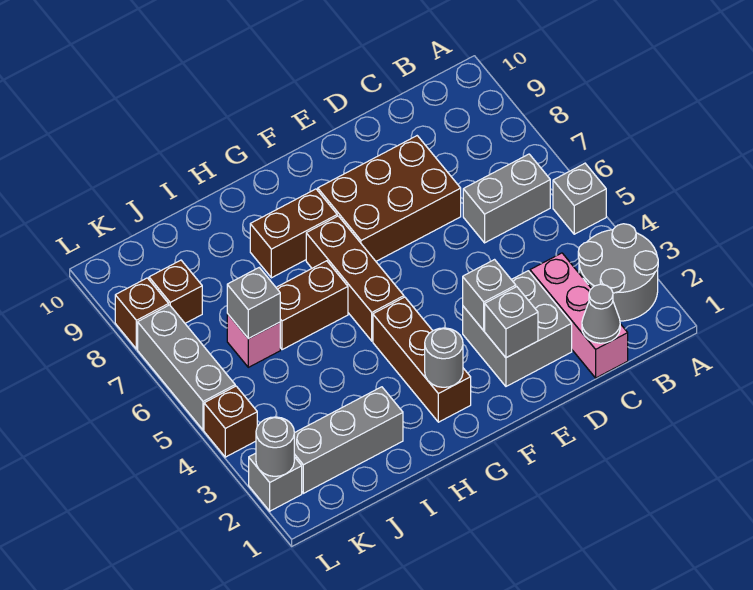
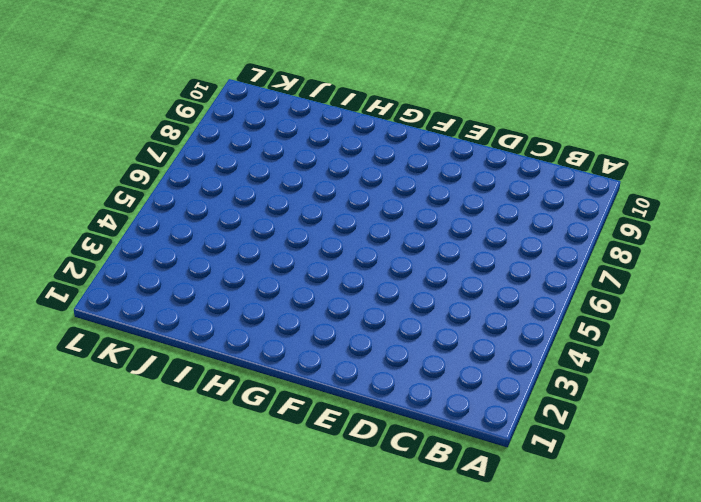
none -> grey 2x2 round brick [578,224,658,321]
none -> grey 1x1 brick [553,163,606,234]
none -> grey 1x2 brick [463,154,550,243]

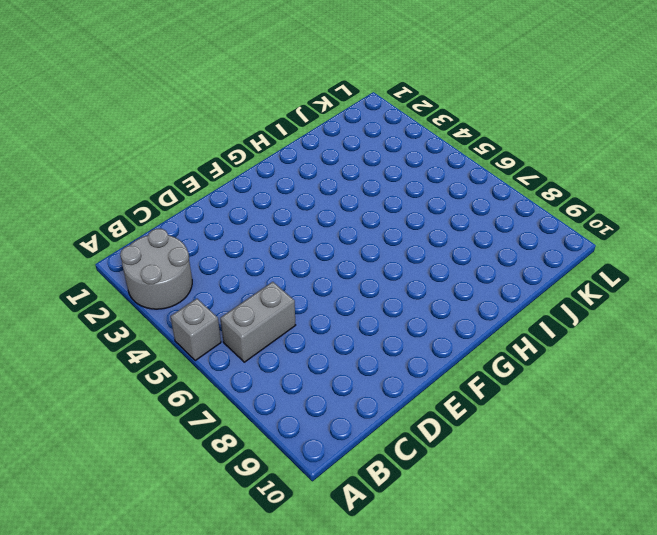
none -> pink 1x3 brick [530,253,628,378]
none -> grey 2x2 brick [463,271,572,386]
none -> brown 2x3 brick [318,136,461,261]

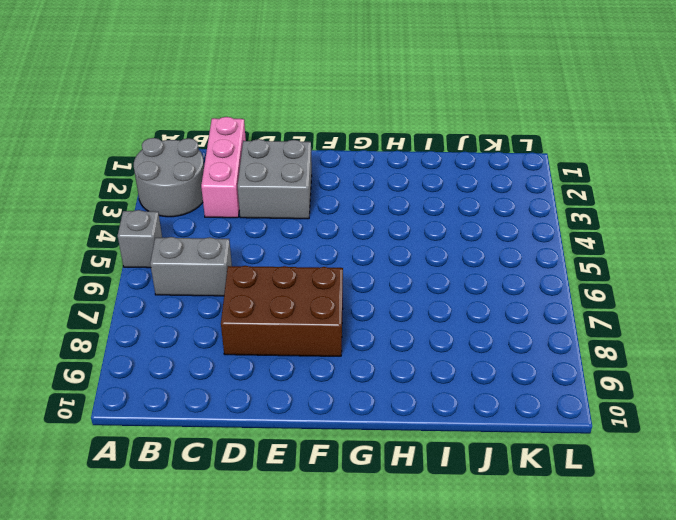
none -> brown 1x3 brick [373,297,471,422]
none -> brown 1x3 brick [306,216,404,341]
none -> brown 1x2 brick [250,189,337,278]

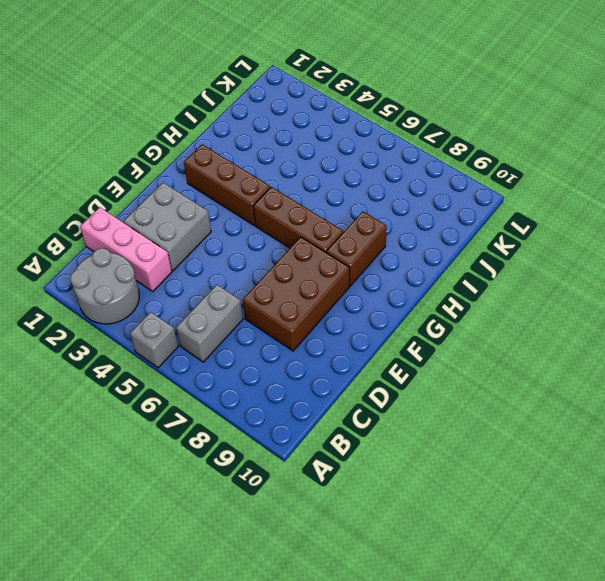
none -> brown 1x2 brick [276,261,348,350]
none -> grey 1x3 brick [294,387,403,493]
none -> pink 1x1 brick [227,314,280,367]

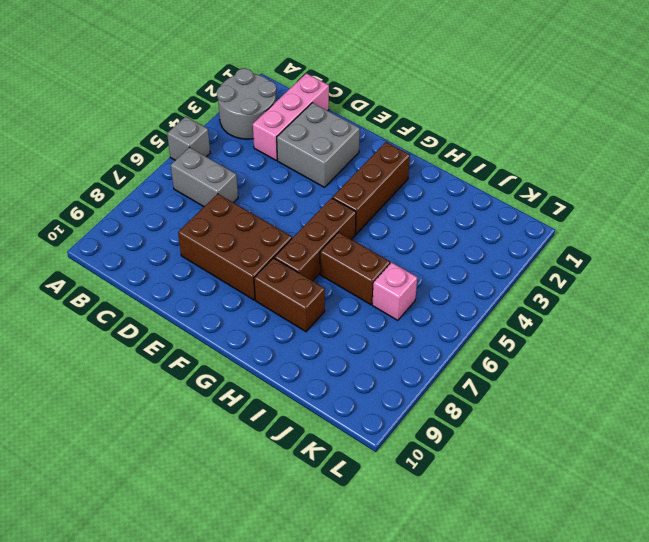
none -> grey 1x3 brick [294,387,403,493]
none -> brown 1x1 brick [149,260,202,323]
none -> grey 1x1 brick [249,453,302,511]

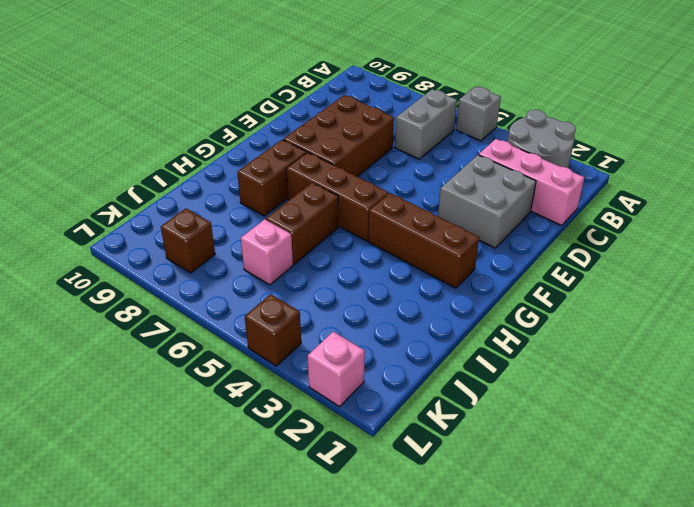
pink 1x1 brick [308,332,365,407] -> grey 1x1 brick [249,453,302,511]
none -> grey 1x3 brick [294,387,403,493]
none -> grey 1x3 brick [138,305,235,430]
none -> brown 1x1 brick [115,278,169,349]

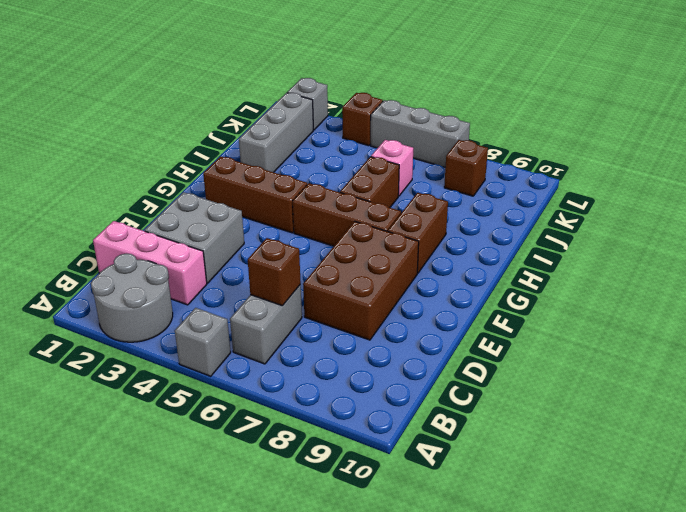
brown 1x1 brick [248,238,301,306] -> brown 1x1 brick moved to [115,278,169,349]
none -> grey 1x1 cone [582,284,620,343]
none -> grey 1x1 brick [485,287,538,358]
none -> grey 1x1 brick [463,260,516,331]

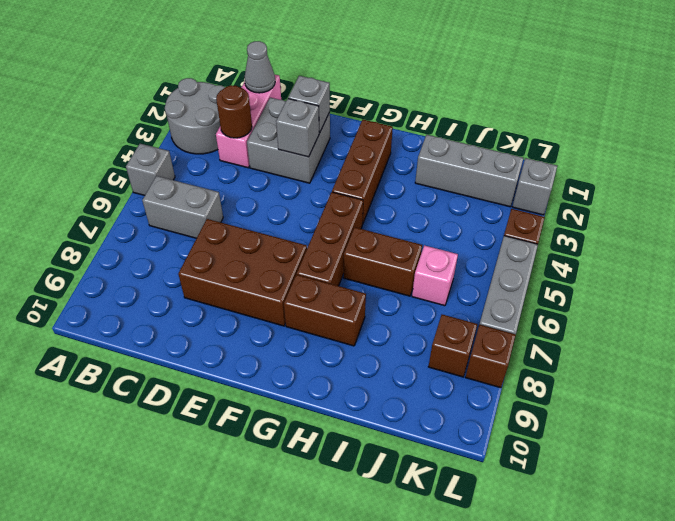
brown 1x1 round brick [216,85,252,138] -> none
none -> grey 1x1 round brick [425,328,463,387]
none -> grey 1x1 brick [227,268,280,339]
none -> grey 1x1 round brick [256,417,294,476]

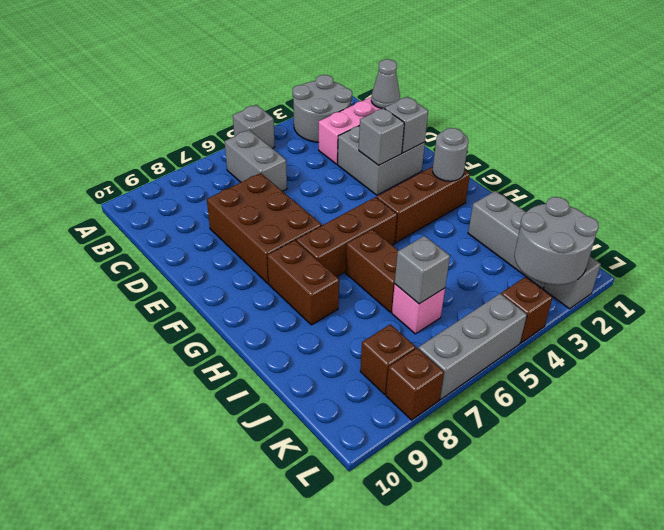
grey 2x2 round brick [514,197,599,285] -> grey 1x1 round brick [256,417,294,476]

